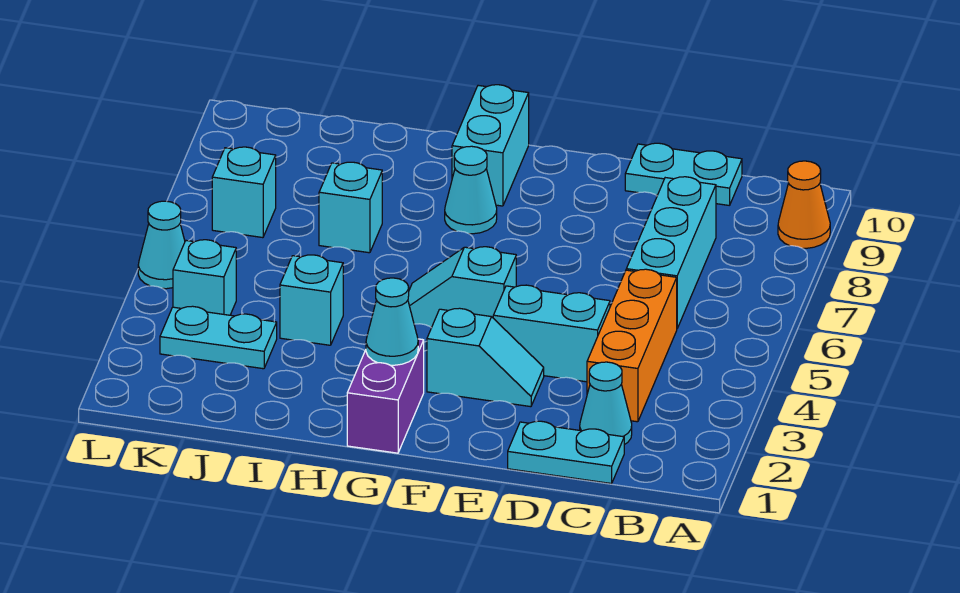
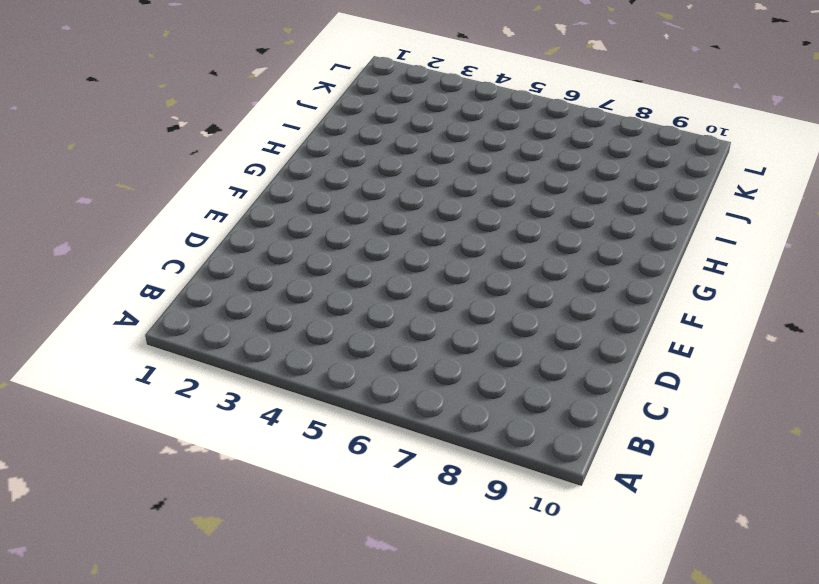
none -> orange 1x1 cone [778,161,830,248]
none -> cyan 1x2 plate [508,421,624,483]
none -> cyan 1x1 cone [580,362,632,445]

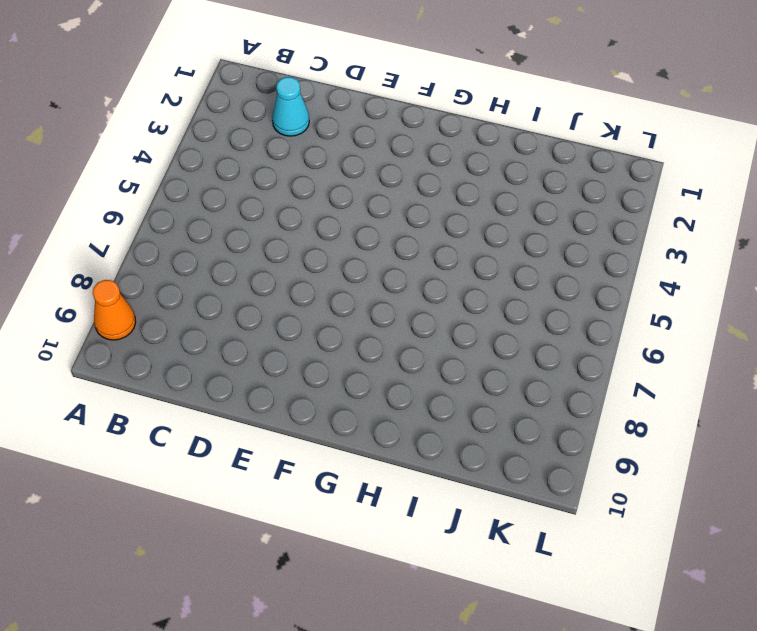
none -> cyan 1x2 plate [508,421,624,483]
none -> orange 1x3 brick [587,269,677,422]
none -> cyan 1x3 brick [626,177,716,328]

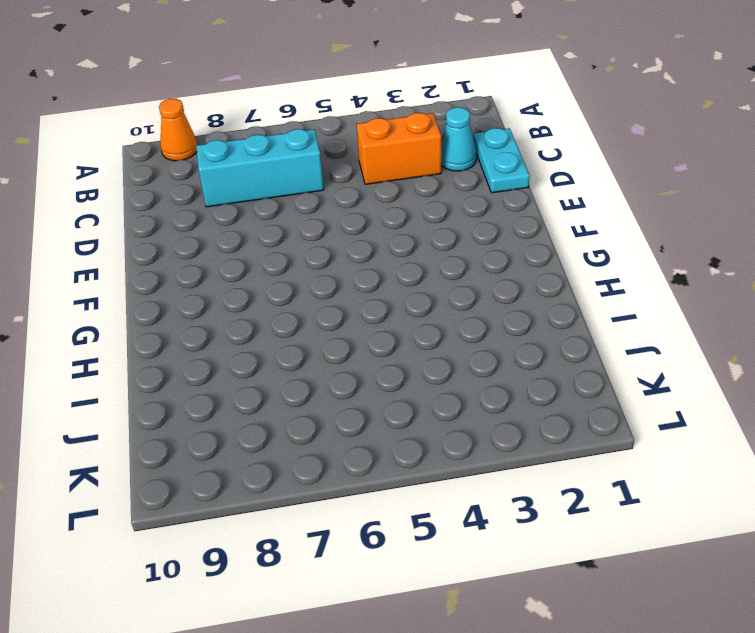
orange 1x2 brick [357,113,441,184] -> orange 1x3 brick [587,269,677,422]
none -> cyan 1x2 plate [625,143,742,206]
none -> cyan 1x2 brick [493,285,610,382]
none -> cyan 1x2 slope [427,308,544,407]

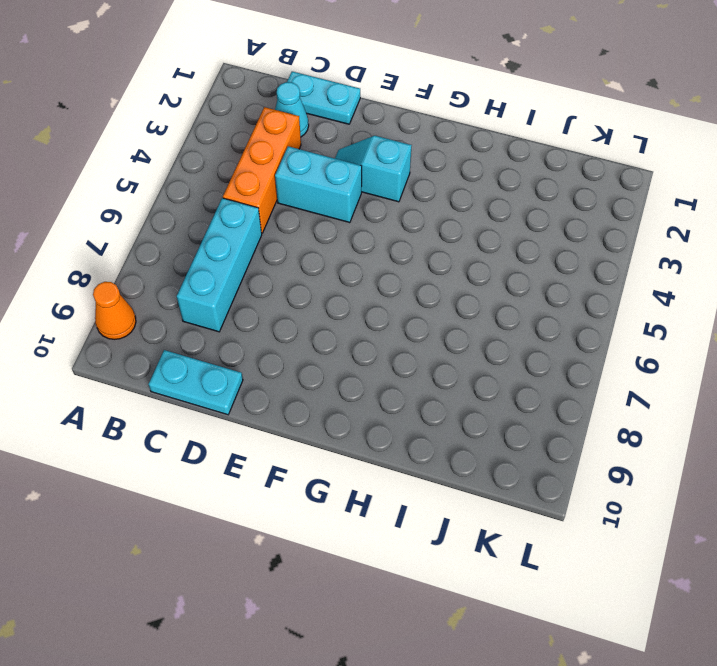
none -> cyan 1x2 slope [408,247,516,327]
none -> purple 1x2 brick [347,339,424,453]
none -> cyan 1x1 cone [445,146,497,234]

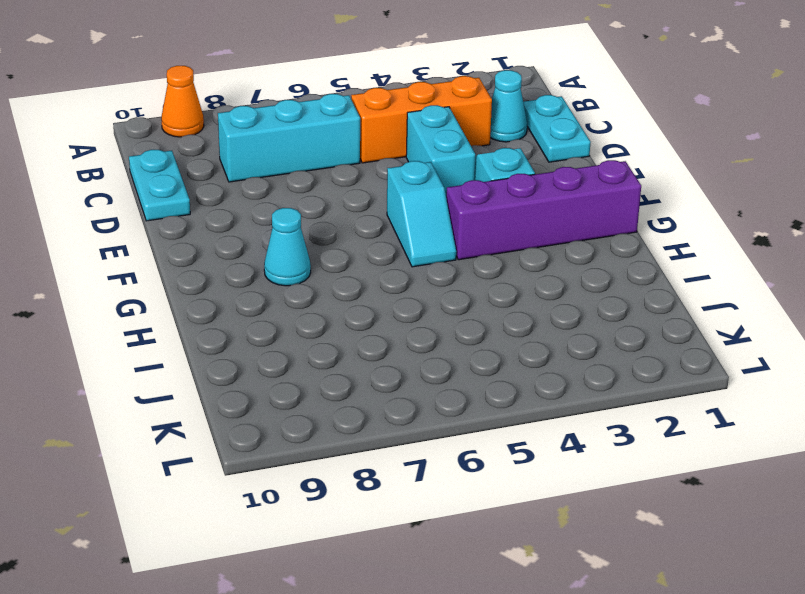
purple 1x4 brick [446,160,641,260] -> purple 1x2 brick [347,339,424,453]
none -> cyan 1x2 brick [452,85,529,206]
none -> cyan 1x1 brick [280,255,343,345]
none -> cyan 1x1 brick [319,162,382,253]

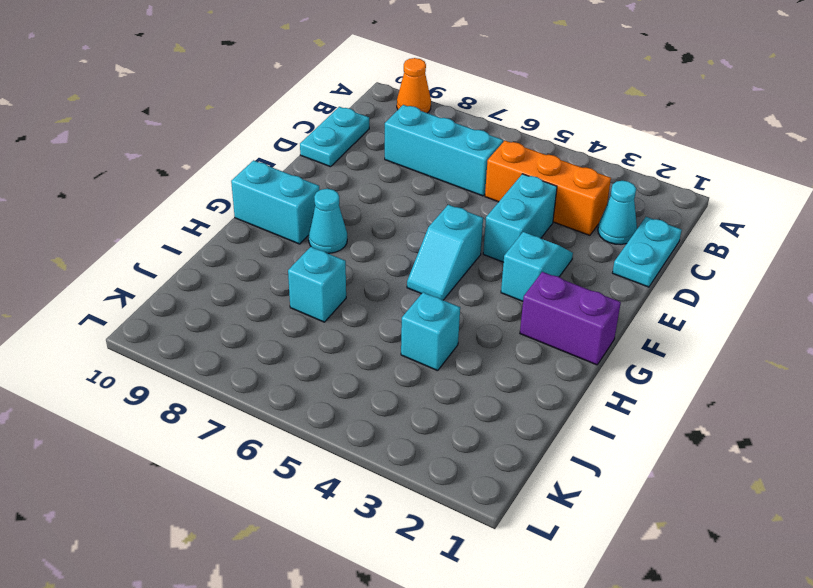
none -> cyan 1x2 plate [160,306,277,369]
none -> cyan 1x1 brick [173,240,236,315]
none -> cyan 1x1 brick [212,147,276,238]

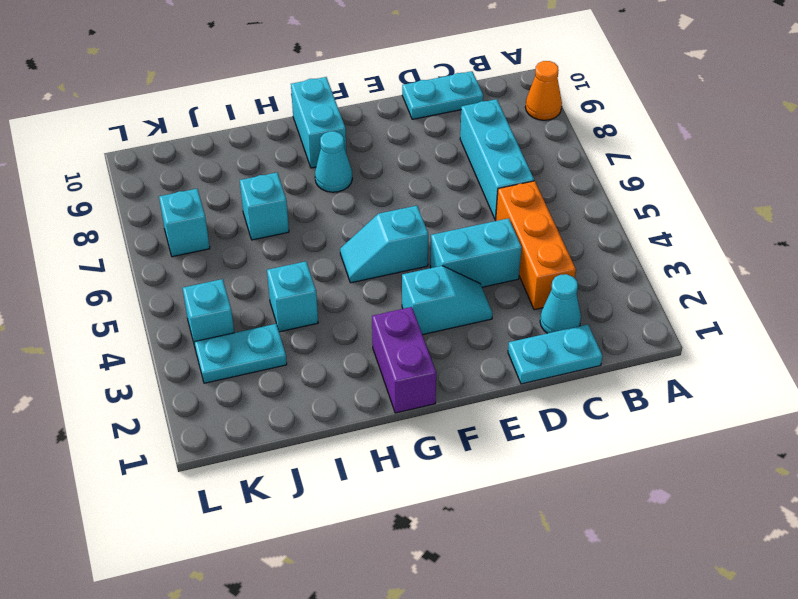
none -> cyan 1x1 cone [138,201,185,289]
none -> cyan 1x1 cone [366,278,418,365]

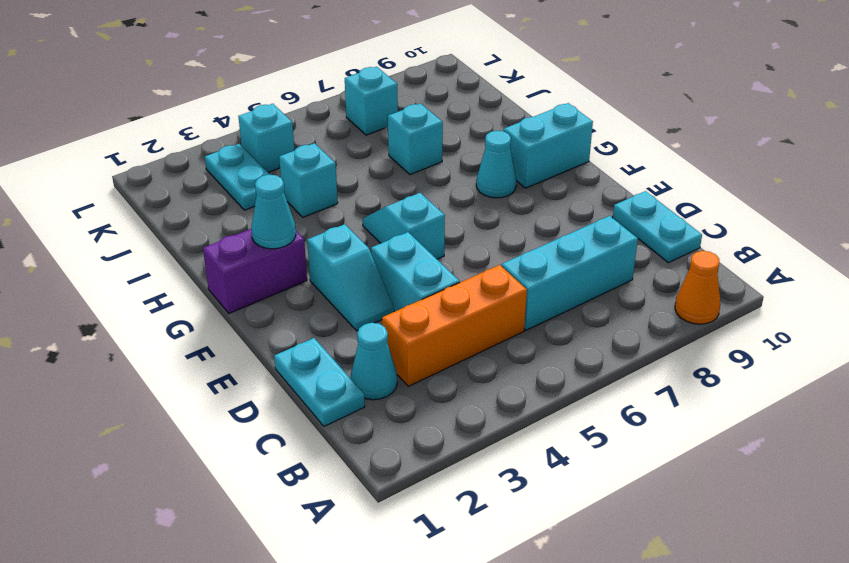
none -> cyan 1x1 cone [138,201,185,289]

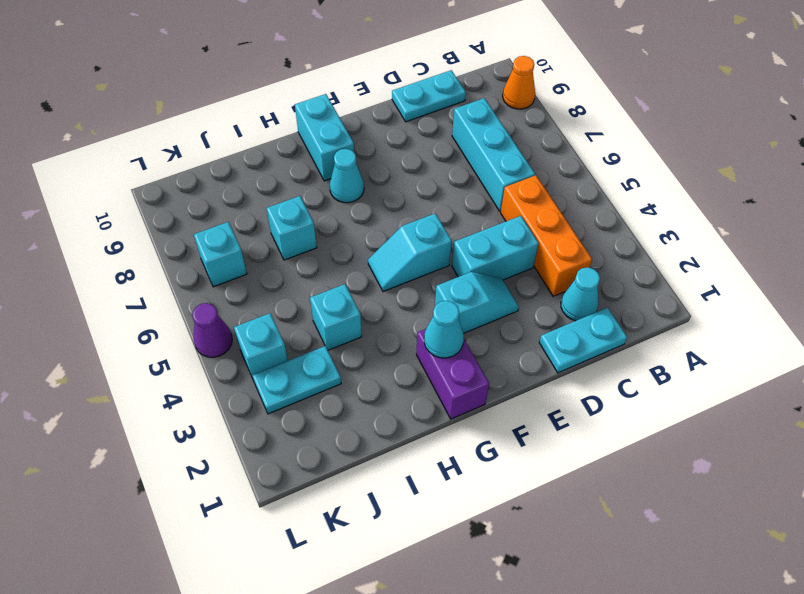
purple 1x1 cone [193,303,232,357] -> cyan 1x1 cone [138,201,185,289]

